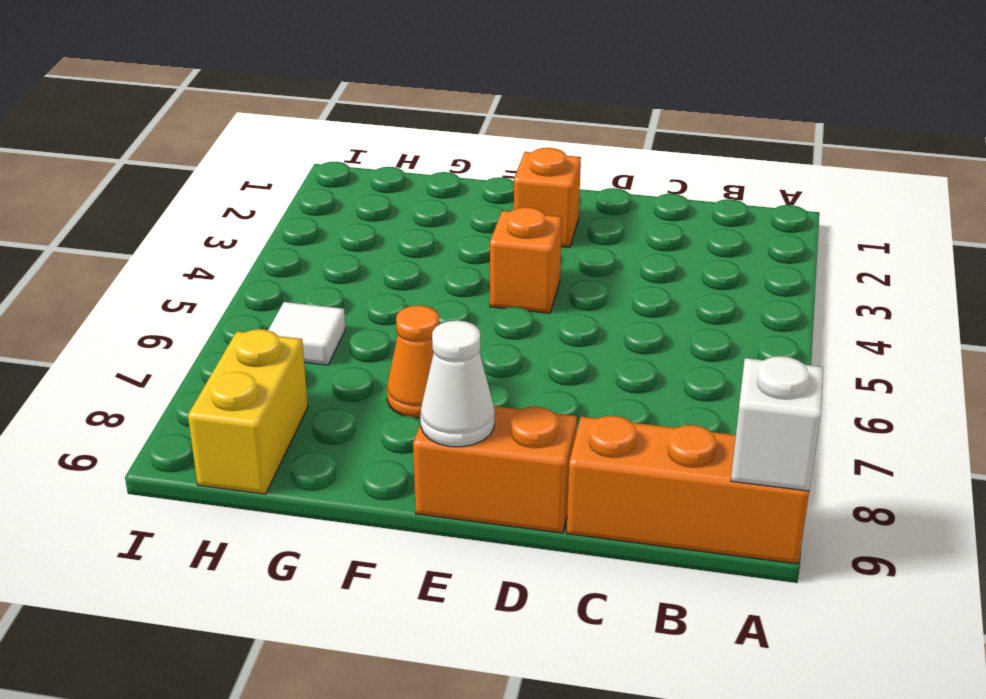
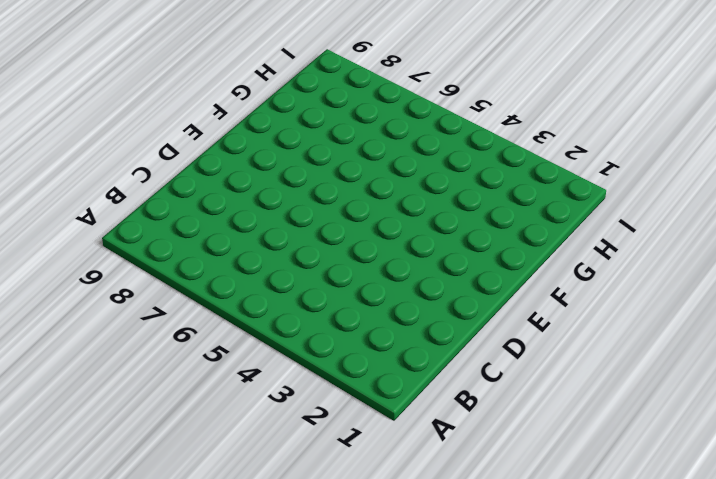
none -> orange 1x3 brick [567,416,809,564]
none -> orange 1x2 brick [413,406,577,533]

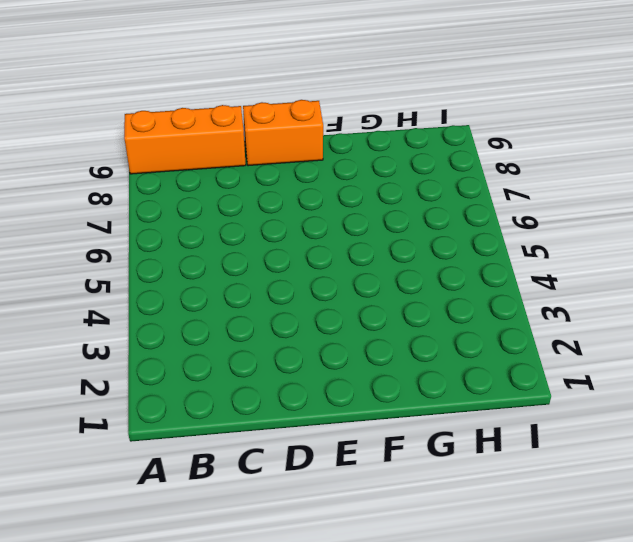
none -> orange 1x1 brick [514,148,581,247]
none -> orange 1x1 brick [490,207,562,313]

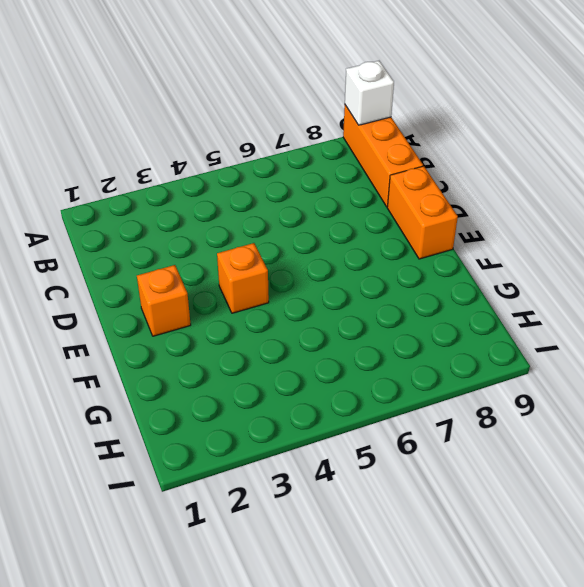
none -> orange 1x1 cone [387,305,439,418]
none -> white 1x1 tile [269,302,345,365]

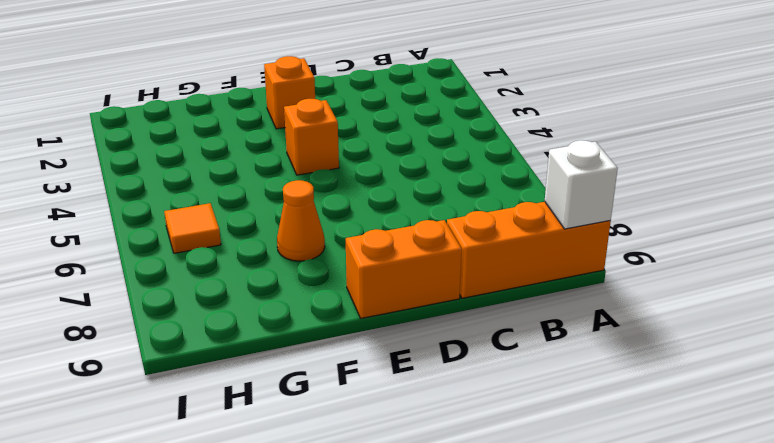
orange 1x1 tile [164,203,221,253] -> white 1x1 tile [269,302,345,365]
none -> yellow 1x2 brick [188,329,308,494]
none -> white 1x1 cone [420,320,495,447]

